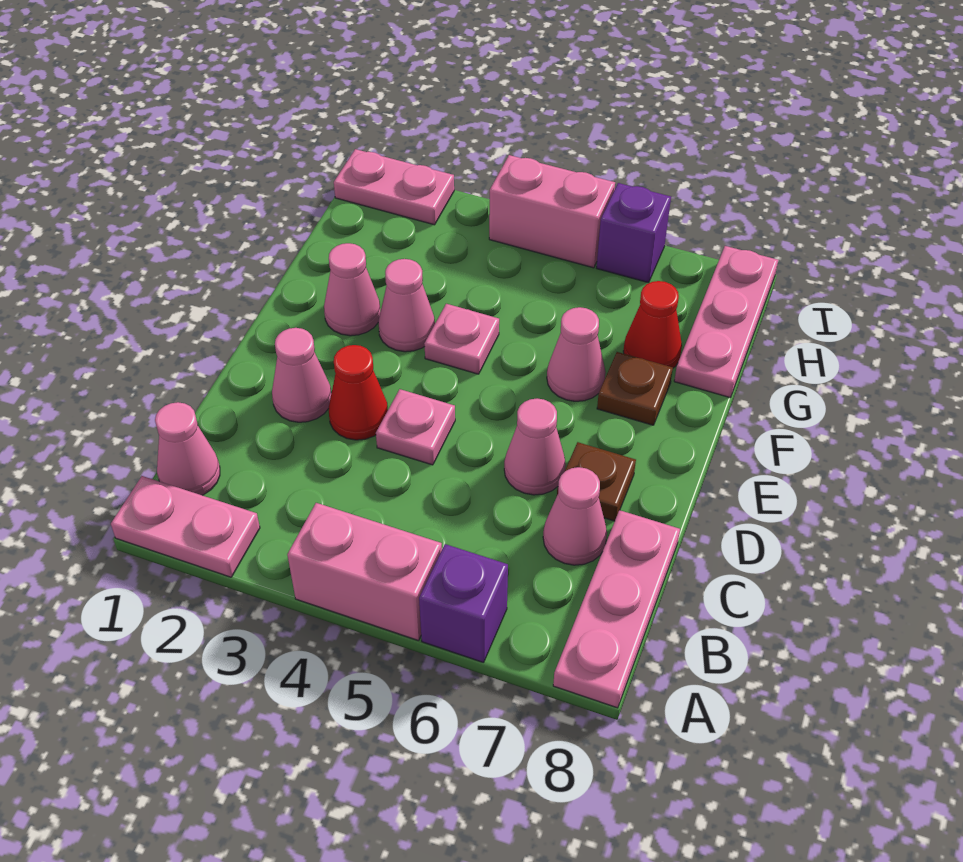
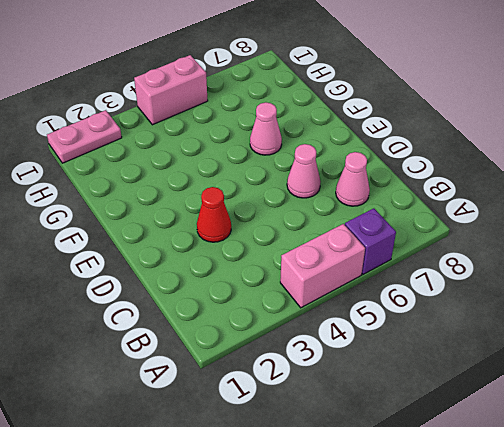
none -> pink 1x2 plate [111,476,260,577]
none -> pink 1x3 plate [553,510,680,708]
none -> pink 1x1 cone [155,402,220,495]

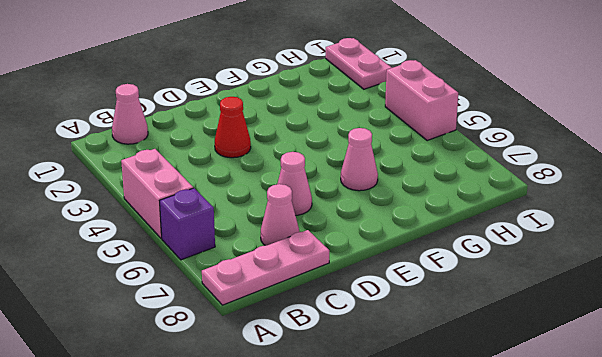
none -> pink 1x2 plate [111,476,260,577]
none -> pink 1x1 cone [272,328,331,422]
none -> pink 1x1 plate [376,389,455,465]

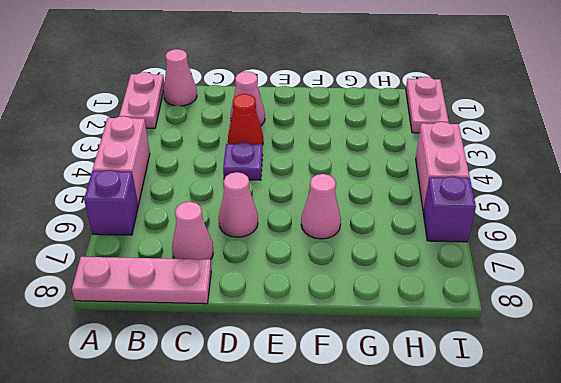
purple 1x1 plate [223,142,263,180] -> pink 1x1 plate [376,389,455,465]
none -> brown 1x1 plate [557,442,636,521]
none -> pink 1x1 cone [324,243,380,336]
none -> pink 1x1 cone [378,259,435,352]

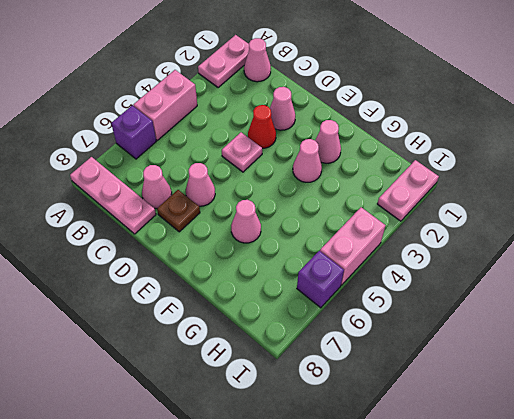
none -> pink 1x1 plate [424,304,499,374]
none -> brown 1x1 plate [597,352,673,425]
none -> red 1x1 cone [623,281,682,368]

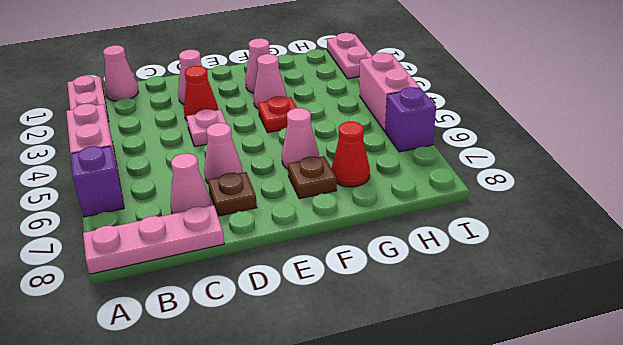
red 1x1 plate [258,96,297,133] -> pink 1x1 plate [424,304,499,374]
none -> pink 1x3 plate [674,246,778,398]

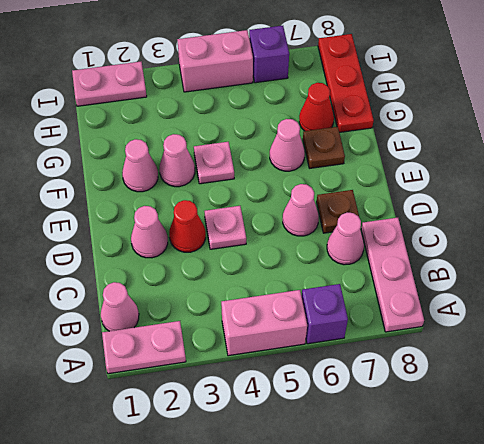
red 1x3 plate [318,34,374,132] -> pink 1x3 plate [674,246,778,398]

